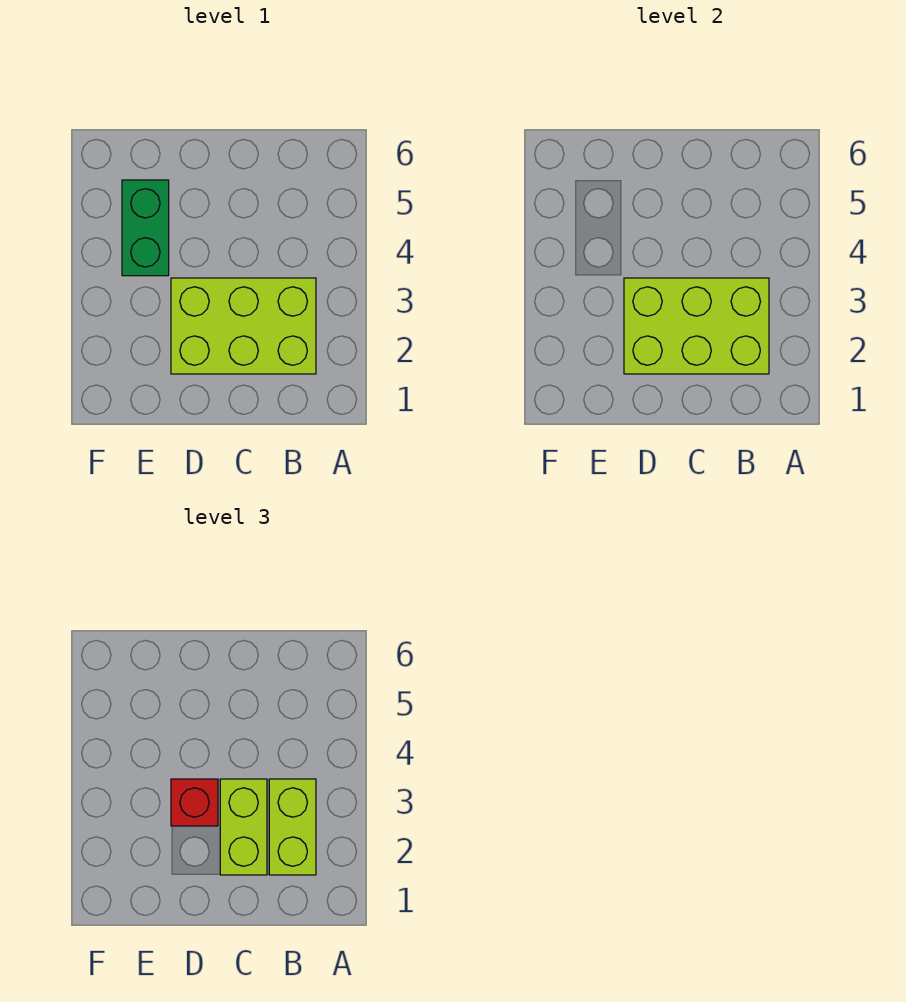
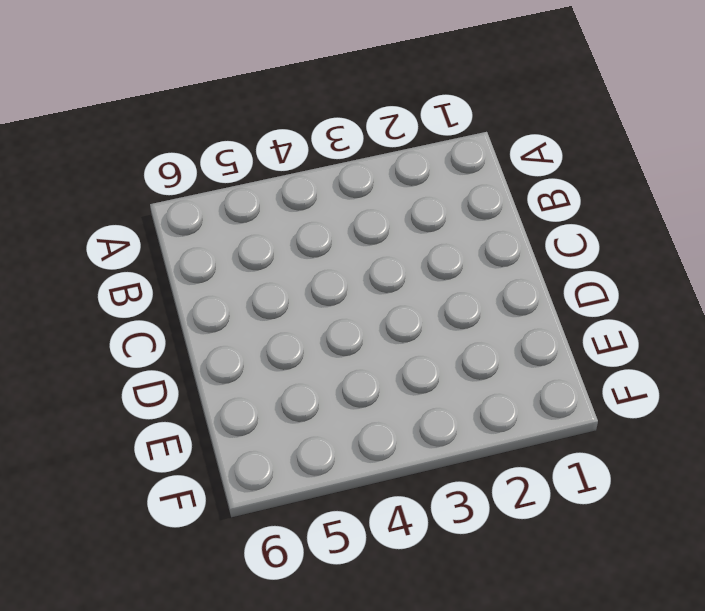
none -> lime 2x3 brick [171,278,316,374]
none -> green 1x2 brick [122,180,169,276]

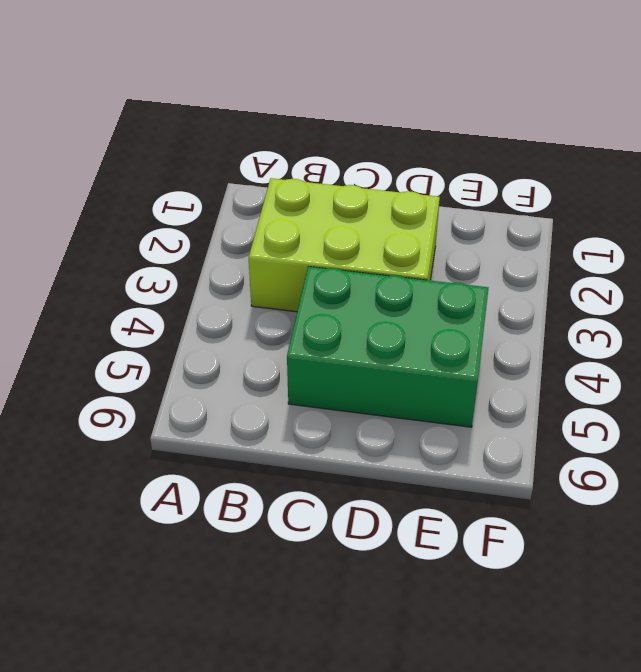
green 2x3 brick [287,267,488,427] -> green 1x2 brick [122,180,169,276]
none -> lime 2x3 brick [624,278,769,374]
none -> lime 1x2 brick [269,779,316,875]

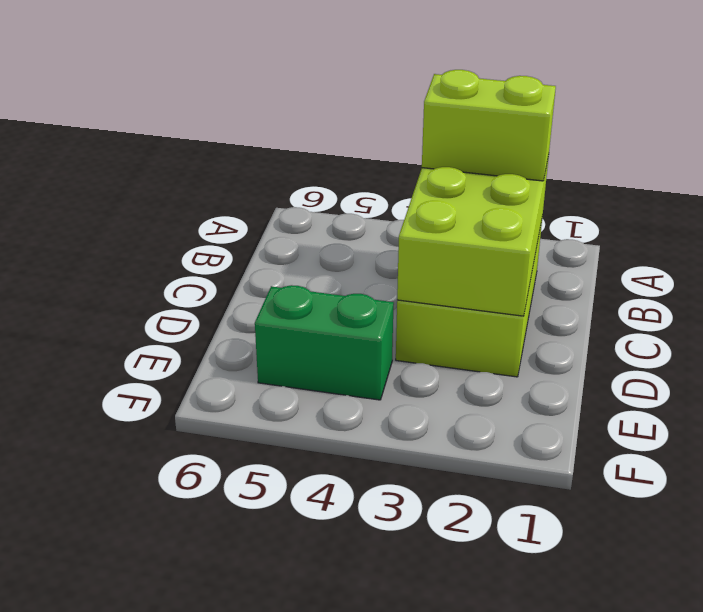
none -> lime 1x2 brick [220,779,267,875]
none -> red 1x1 brick [171,779,218,826]

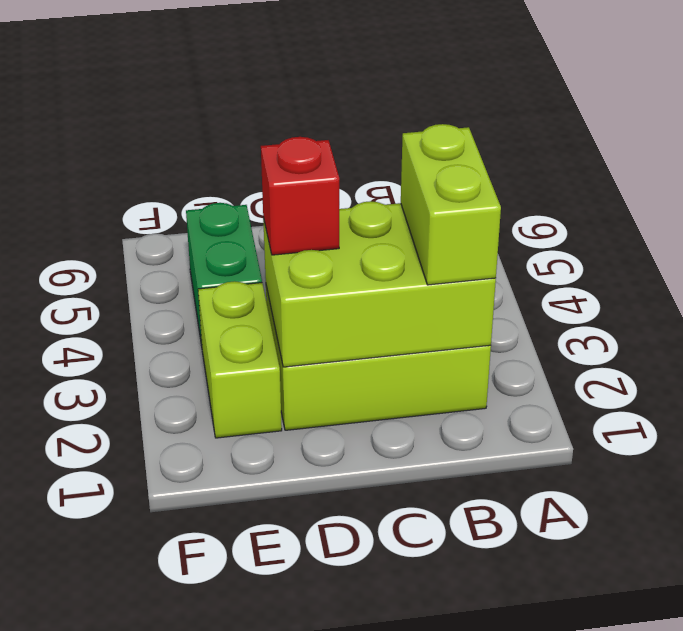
lime 1x2 brick [198,281,282,438] -> lime 1x2 brick moved to [220,779,267,875]

